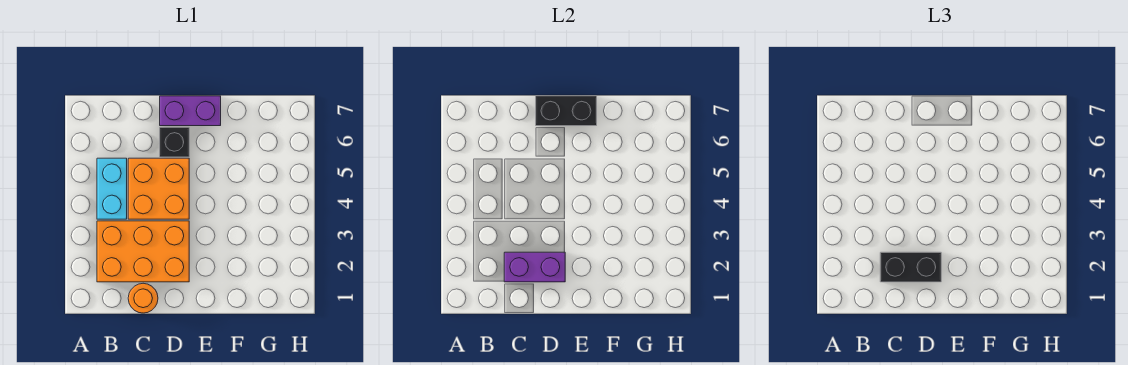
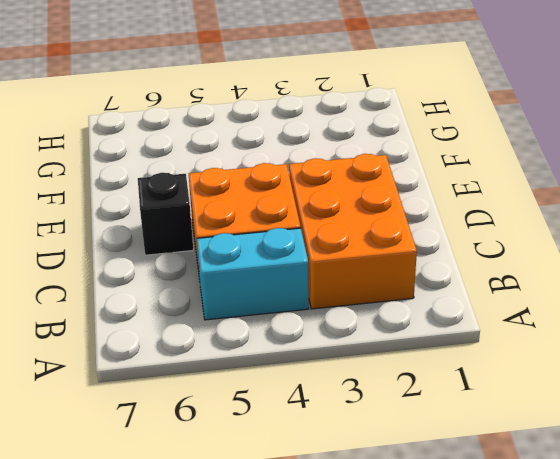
none -> orange 1x1 round brick [128,283,158,313]
none -> purple 1x2 brick [160,96,221,126]

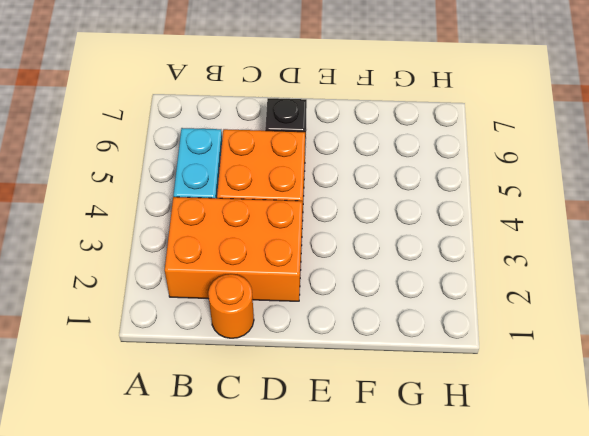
none -> purple 1x2 brick [160,96,221,126]
none -> purple 1x2 brick [504,252,565,282]

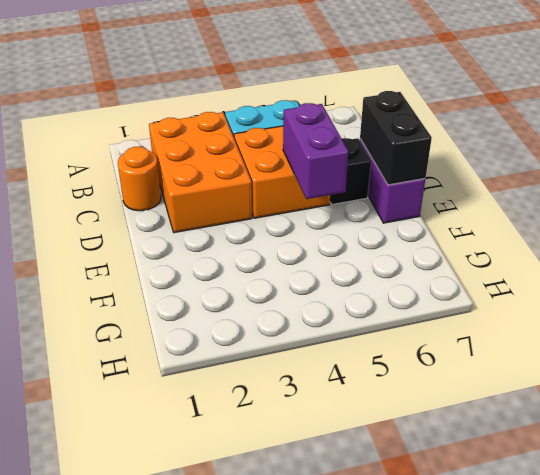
purple 1x2 brick [283,103,348,199] -> purple 1x2 brick moved to [504,252,565,282]
none -> black 1x2 brick [880,252,941,282]

